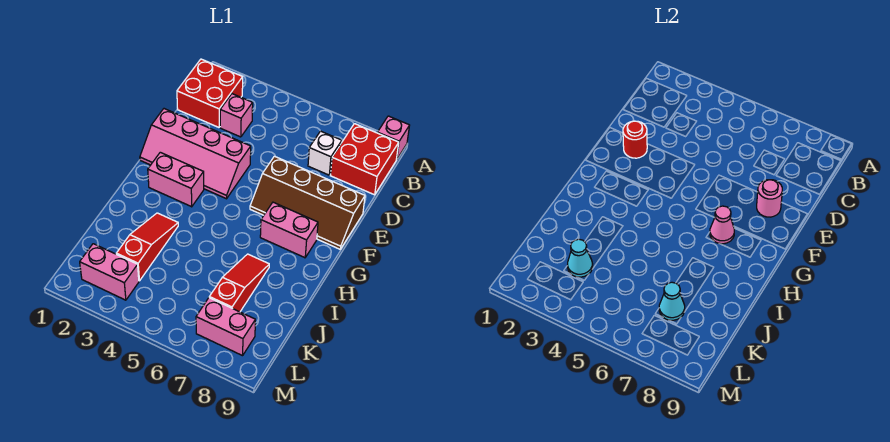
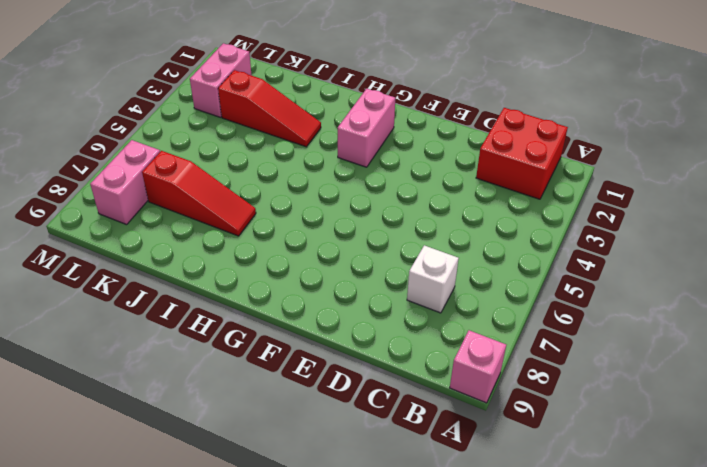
none -> red 2x2 brick [330,124,399,195]
none -> pink 1x1 brick [220,94,253,137]
none -> pink 2x4 slope [140,109,251,199]

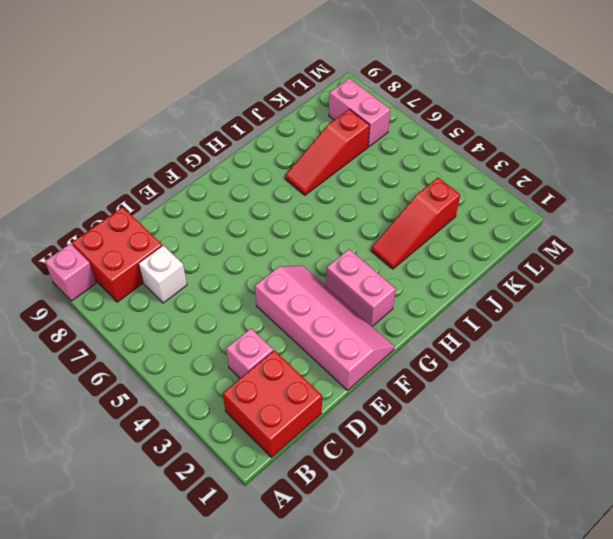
none -> brown 2x4 slope [250,156,365,249]
none -> pink 1x2 brick [260,202,318,258]
none -> pink 1x2 brick [80,244,139,300]

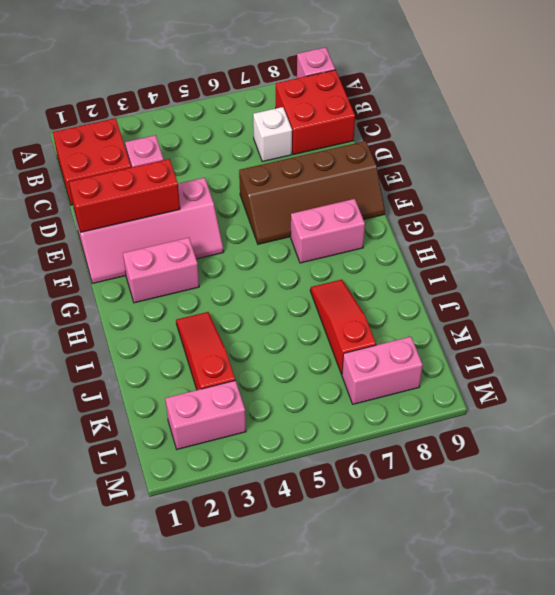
red 1x3 brick [69,159,180,232] -> red 1x1 round brick [623,121,647,158]
none -> pink 1x1 round brick [757,180,782,217]
none -> pink 1x1 cone [710,206,734,244]
none -> cyan 1x1 cone [567,239,593,277]

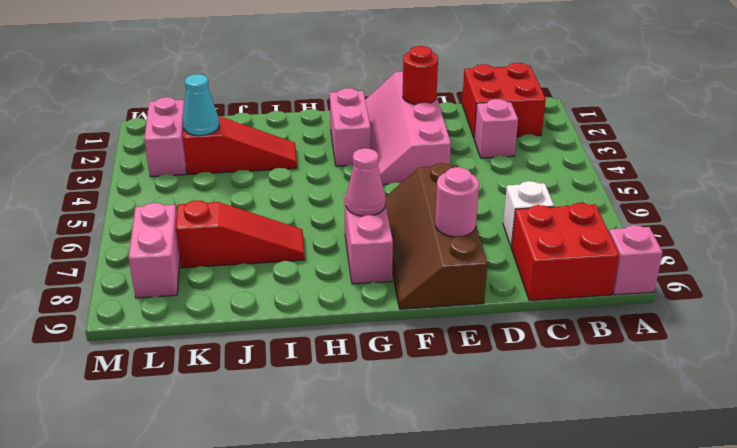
none -> cyan 1x1 cone [659,282,685,320]

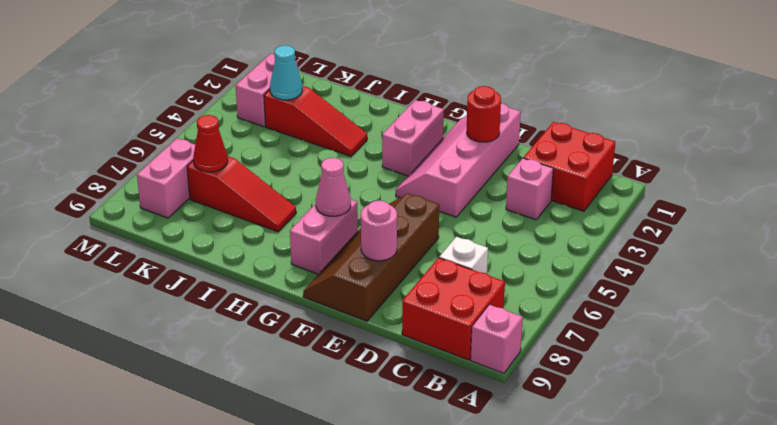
red 1x1 cone [193,115,228,172] -> cyan 1x1 cone [659,282,685,320]

